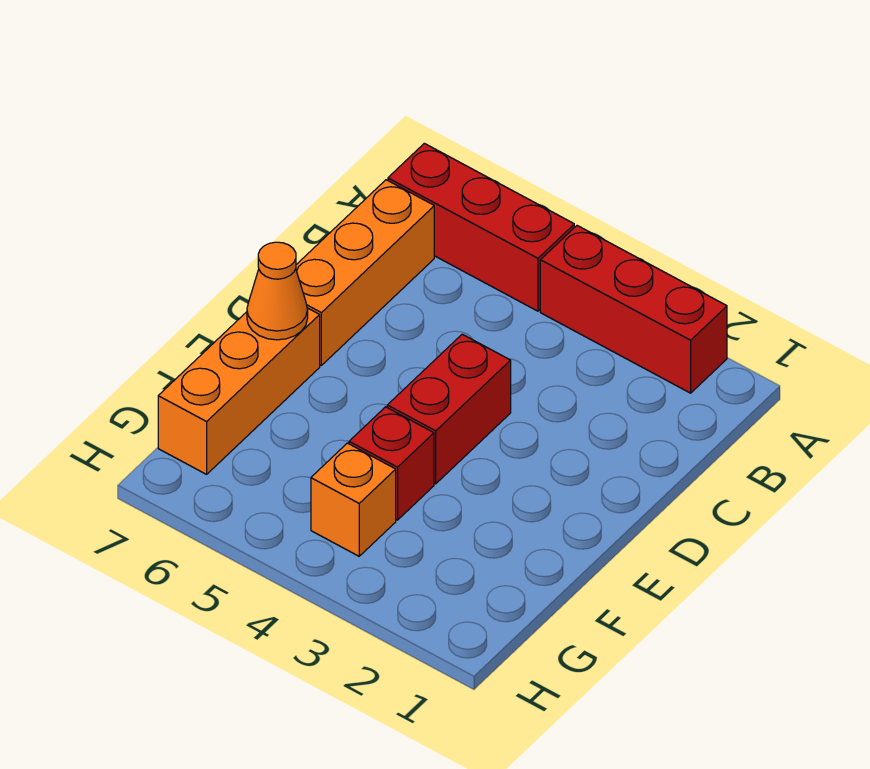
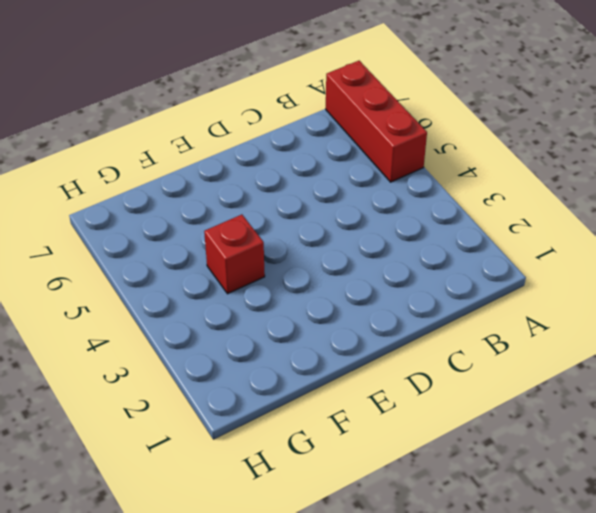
none -> red 1x3 brick [540,226,727,393]
none -> orange 1x3 brick [296,180,434,365]

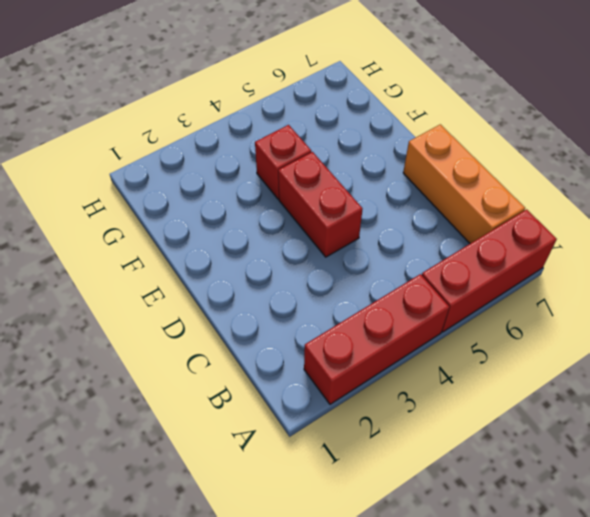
none -> orange 1x3 brick [158,308,320,474]
none -> orange 1x1 brick [311,443,396,556]

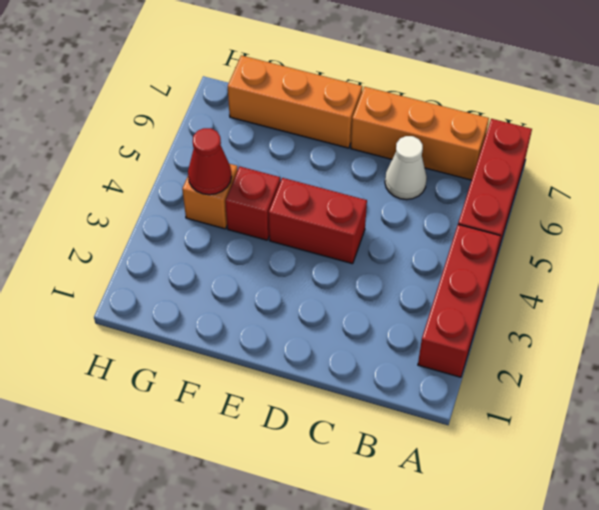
white 1x1 cone [385,136,427,199] -> none
red 1x1 cone [188,128,232,195] -> none
none -> orange 1x1 cone [247,242,308,340]

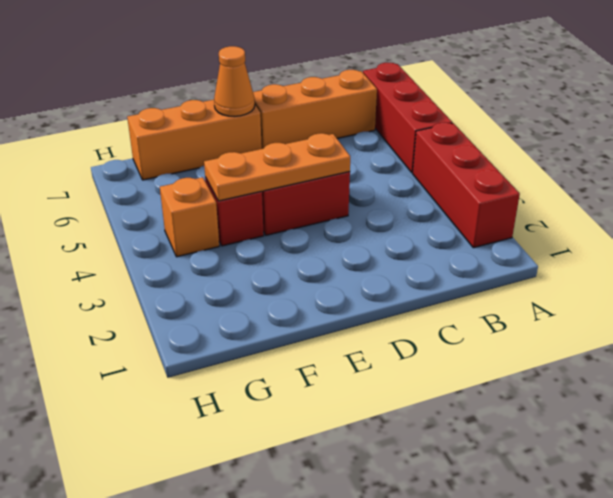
orange 1x3 plate [204,133,350,201] -> none

